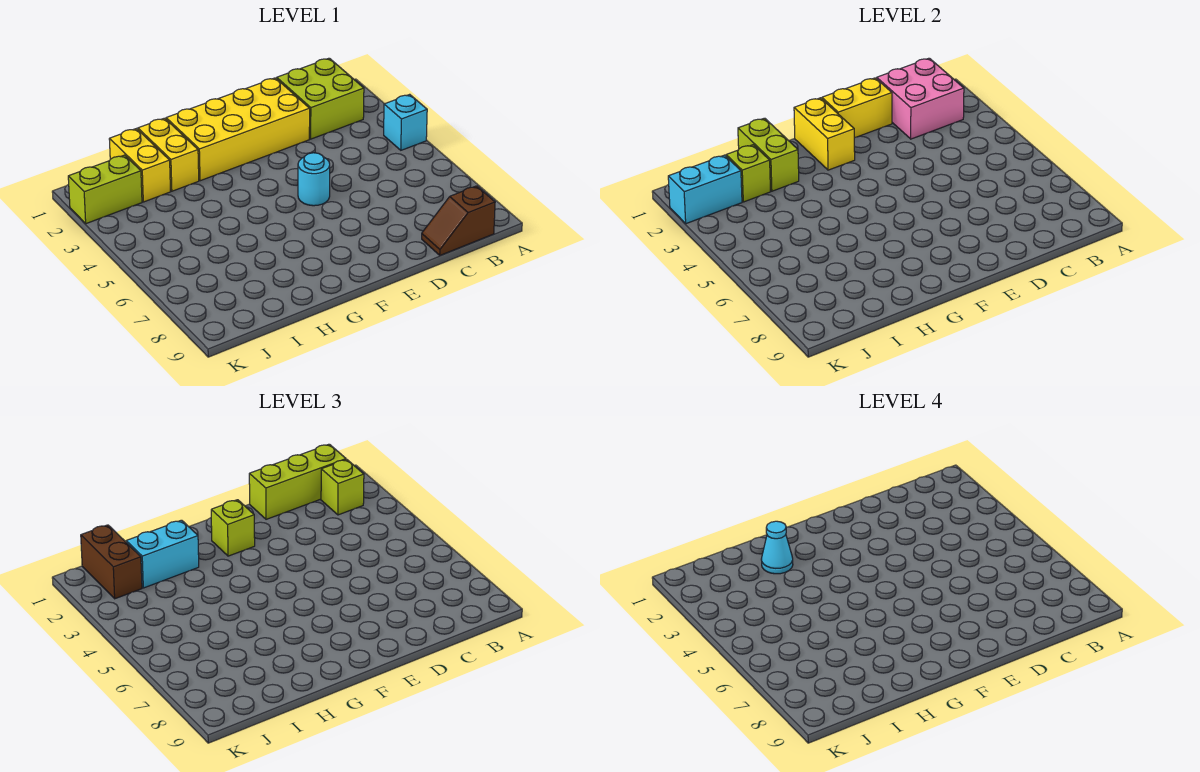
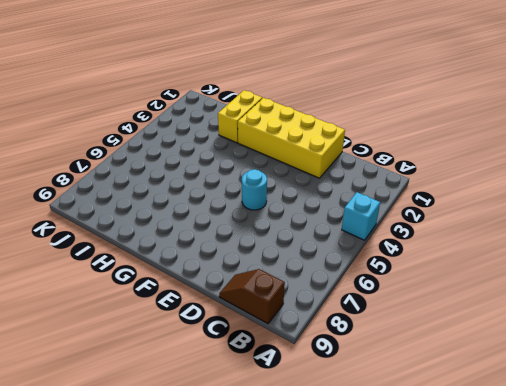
none -> lime 2x2 brick [277,58,364,139]
none -> yellow 1x2 brick [109,129,171,202]
none -> lime 1x2 brick [68,155,142,224]

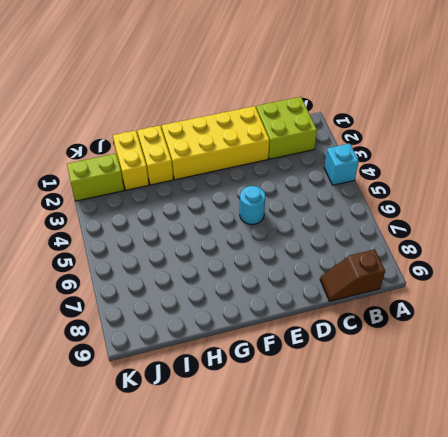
none -> pink 2x2 brick [877,58,964,139]
none -> yellow 1x2 brick [822,78,892,138]
none -> yellow 1x2 brick [794,98,855,170]

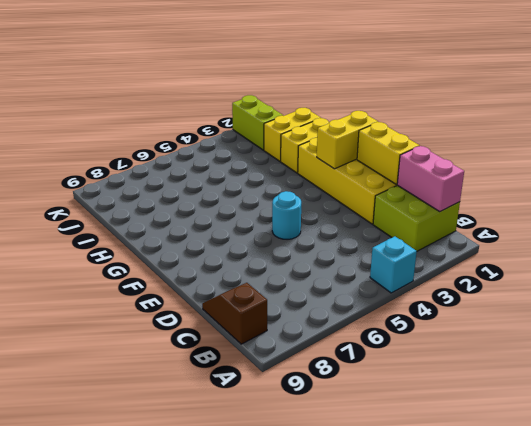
pink 1x2 brick [397,146,464,212] -> pink 2x2 brick [877,58,964,139]
none -> lime 1x2 brick [738,118,799,191]
none -> lime 1x1 brick [726,145,771,202]
none -> cyan 1x2 brick [668,155,742,224]

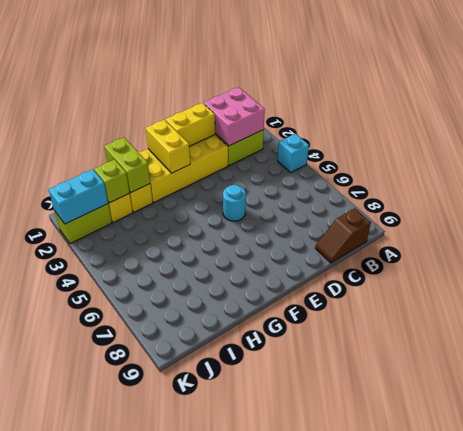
none -> lime 1x3 brick [249,444,346,519]
none -> lime 1x1 brick [321,460,364,515]
none -> lime 1x1 brick [211,500,255,556]

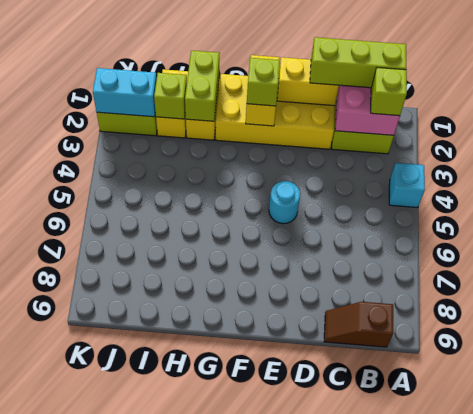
none -> cyan 1x2 brick [126,520,199,588]
none -> brown 1x2 brick [81,525,142,599]
none -> cyan 1x1 cone [761,521,793,574]

